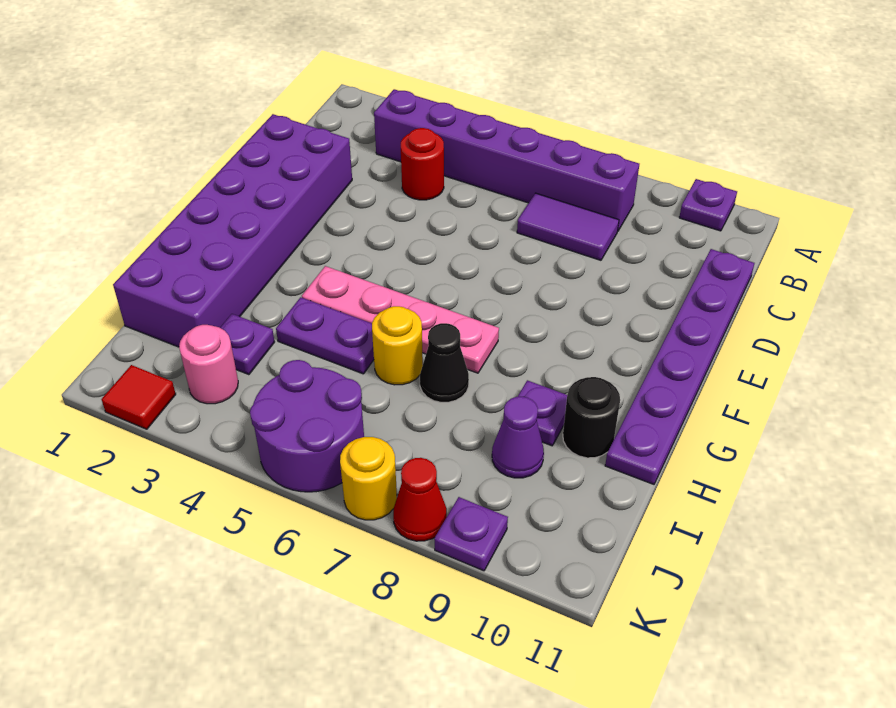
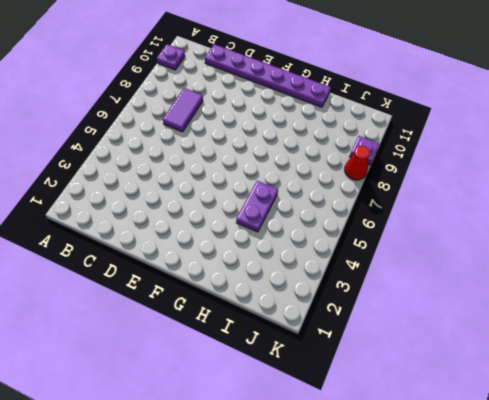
none -> purple 1x6 brick [374,89,639,232]
none -> red 1x1 round brick [401,128,444,200]
none -> purple 2x6 brick [113,114,352,347]

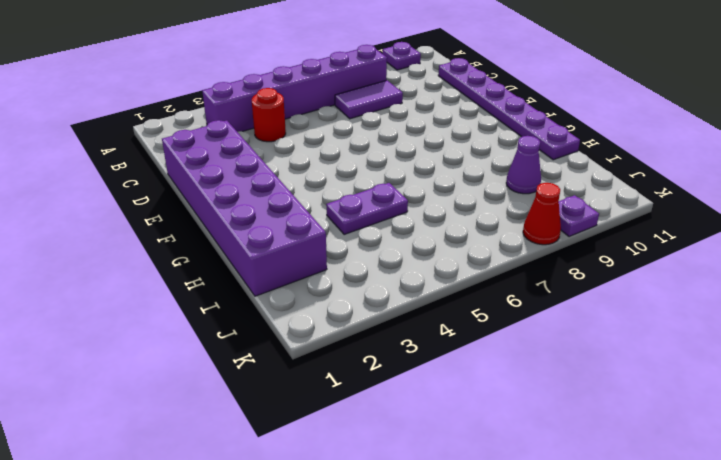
none -> pink 1x4 plate [302,266,499,373]
none -> yellow 1x1 round brick [372,306,423,385]
none -> black 1x1 cone [420,323,469,402]

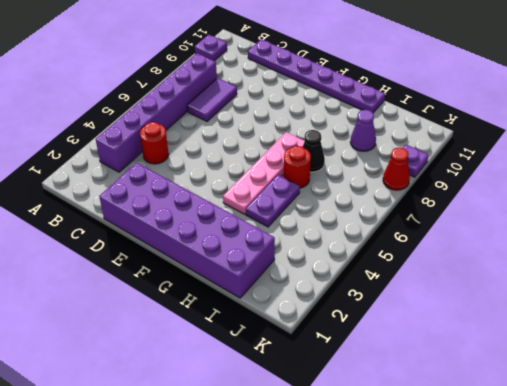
red 1x1 round brick [284,146,311,188] -> yellow 1x1 round brick [372,306,423,385]
none -> purple 1x1 plate [518,380,567,446]
none -> black 1x1 round brick [563,377,620,458]
none -> purple 1x1 plate [220,314,274,375]

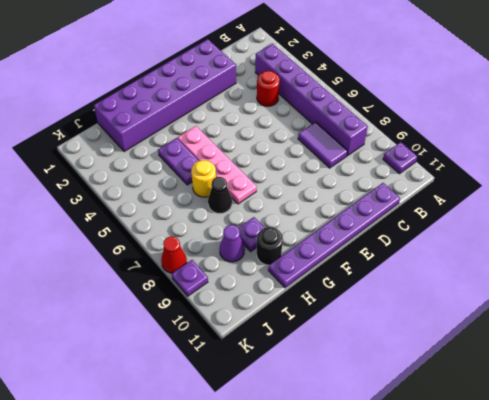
none -> purple 1x1 plate [220,314,274,375]
none -> pink 1x1 round brick [179,325,238,404]
none -> purple 2x2 round brick [250,360,364,492]

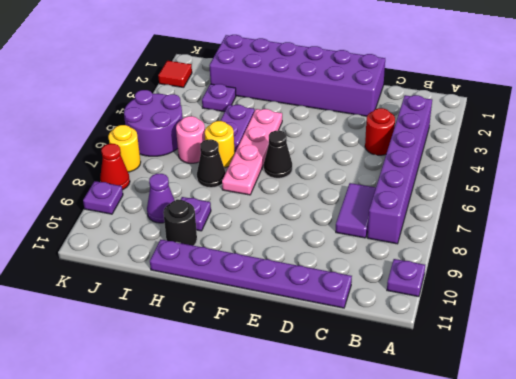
black 1x1 cone [264,130,292,178] -> none
pink 1x1 round brick [176,116,205,163] -> pink 1x1 round brick moved to [179,325,238,404]

